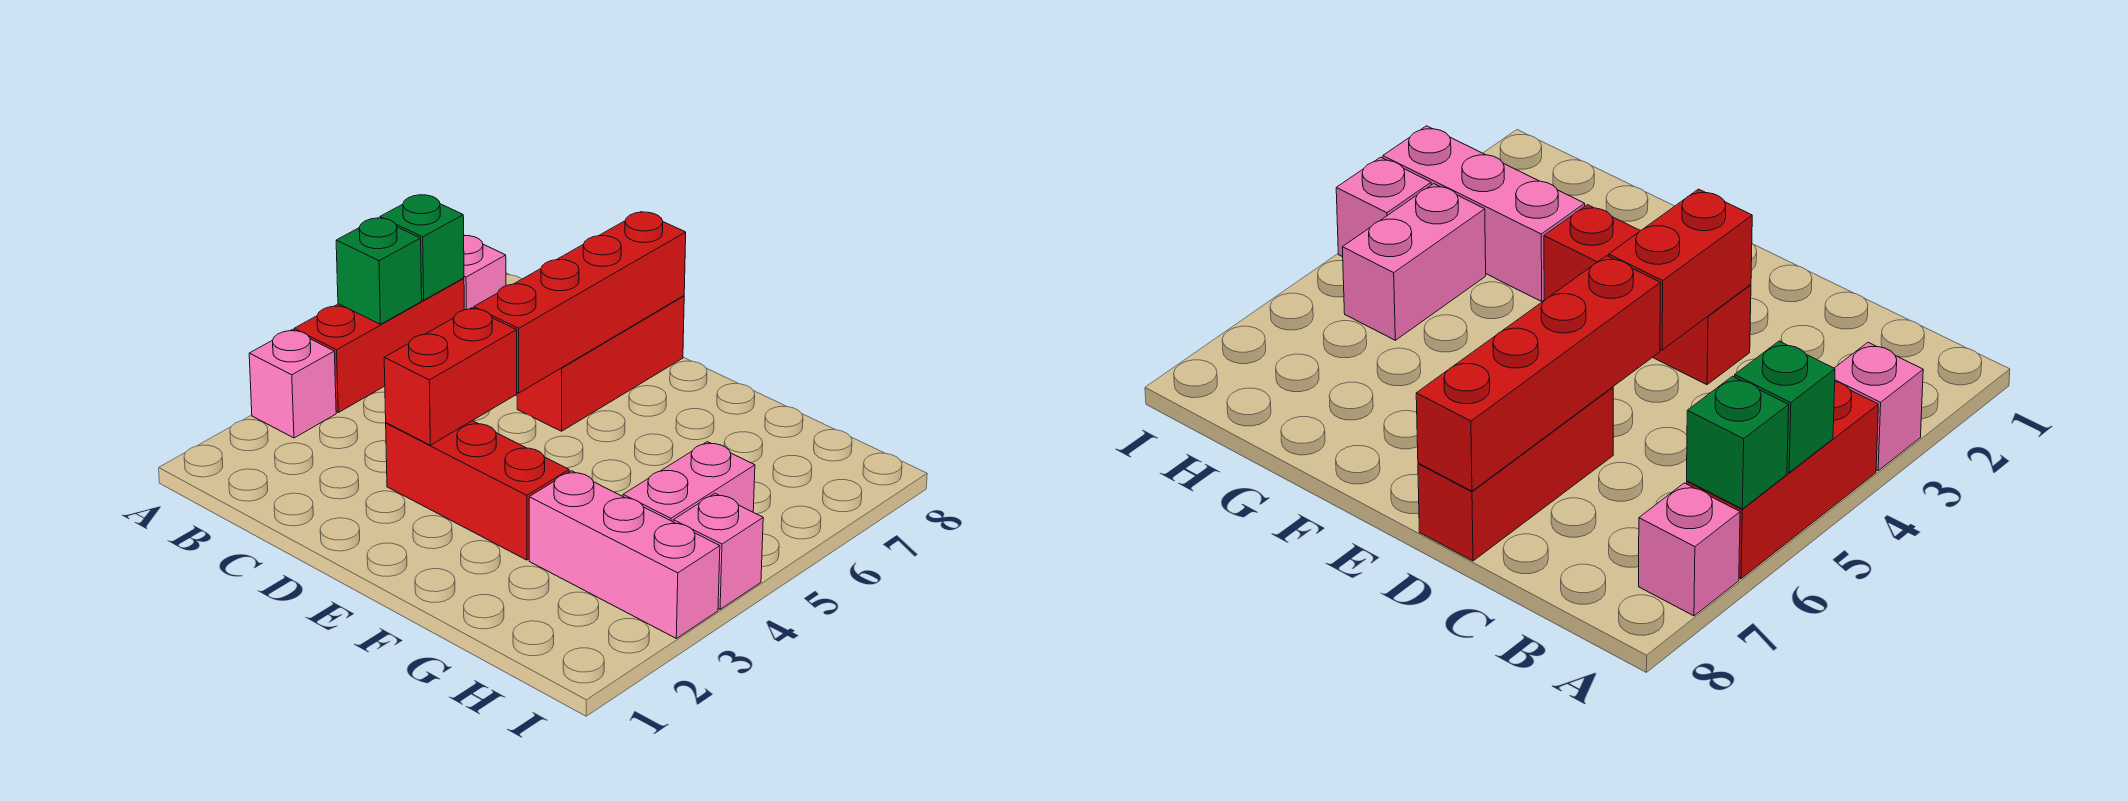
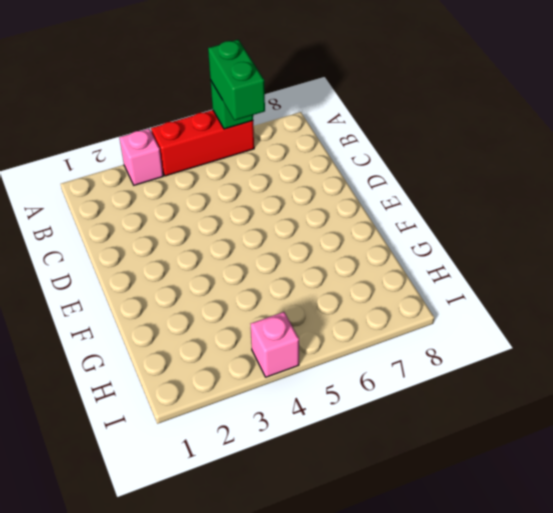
green 1x2 brick [208,40,265,120] -> none
none -> pink 1x1 brick [464,236,506,310]
none -> red 1x3 brick [386,421,569,560]
none -> red 1x3 brick [517,296,684,431]

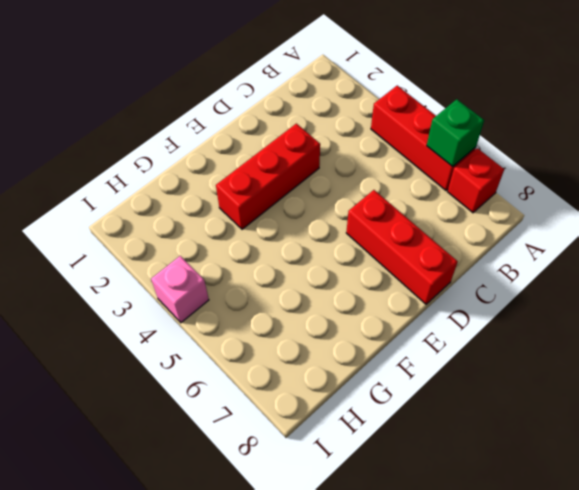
red 1x1 brick [447,148,504,213] -> pink 1x1 brick [464,236,506,310]
none -> pink 1x1 brick [249,330,336,438]
none -> pink 1x3 brick [529,471,720,638]
none -> pink 1x2 brick [623,442,755,522]

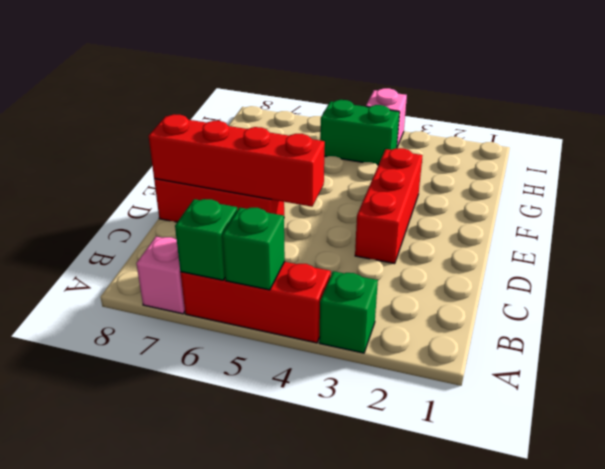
green 1x1 brick [319,271,378,353] -> pink 1x1 brick [249,330,336,438]
green 1x2 brick [320,100,400,165] -> pink 1x2 brick [623,442,755,522]
none -> pink 1x3 brick [529,471,720,638]
none -> red 1x2 brick [384,308,517,445]

